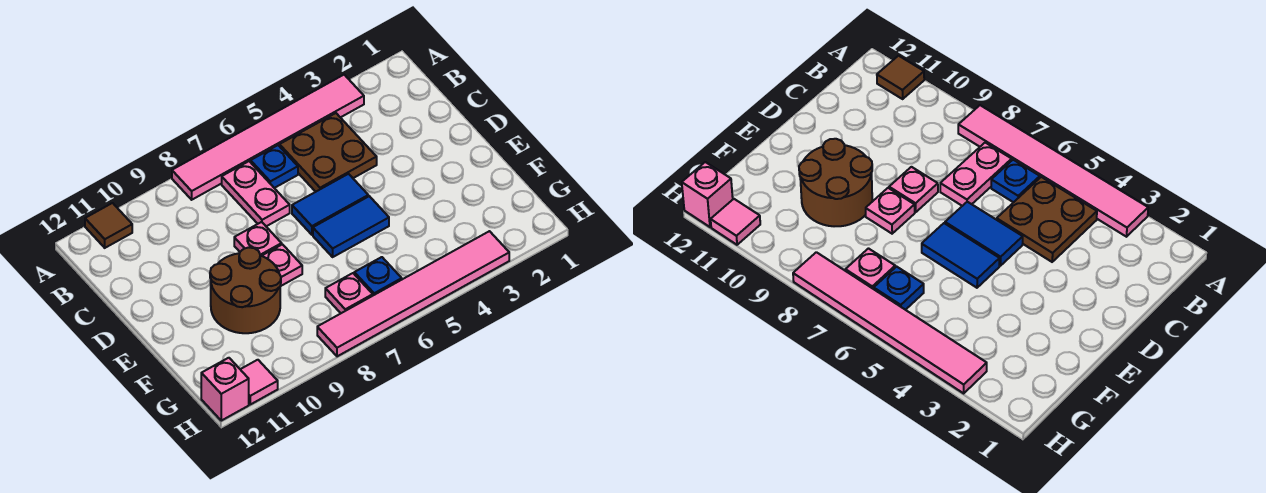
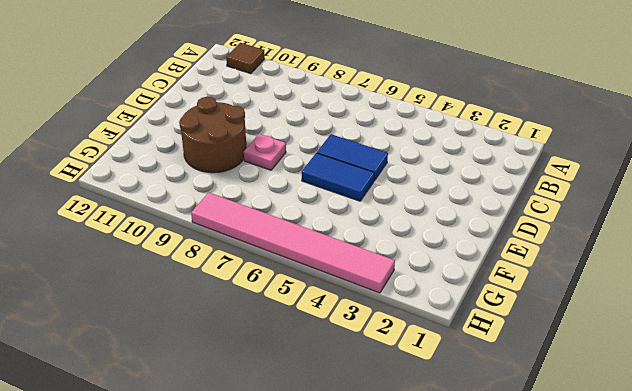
none -> pink 1x6 tile [172,75,364,200]
none -> brown 2x2 plate [280,113,377,192]
none -> blue 1x1 plate [251,145,298,188]

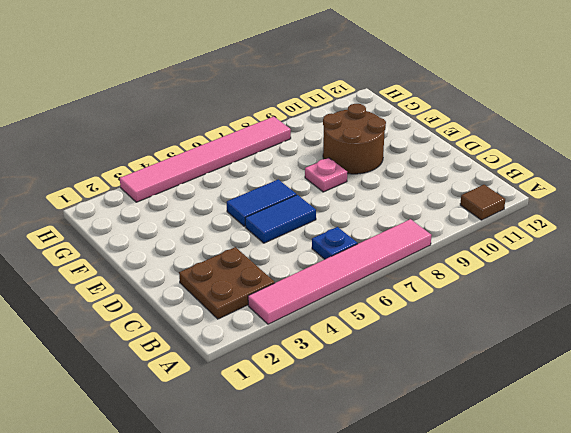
brown 2x2 plate [179,247,275,319] -> brown 2x2 plate moved to [280,113,377,192]
none -> pink 1x2 plate [222,161,290,226]
none -> pink 1x1 plate [234,222,282,256]
none -> blue 1x1 plate [354,257,402,295]

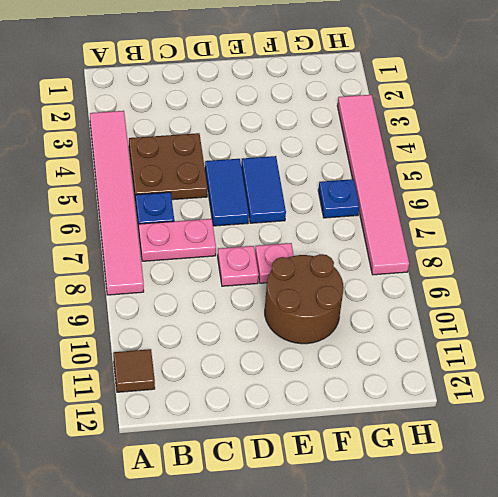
none -> pink 1x1 plate [325,273,373,313]
none -> pink 1x1 tile [240,360,278,404]
none -> pink 1x1 brick [201,358,249,421]

